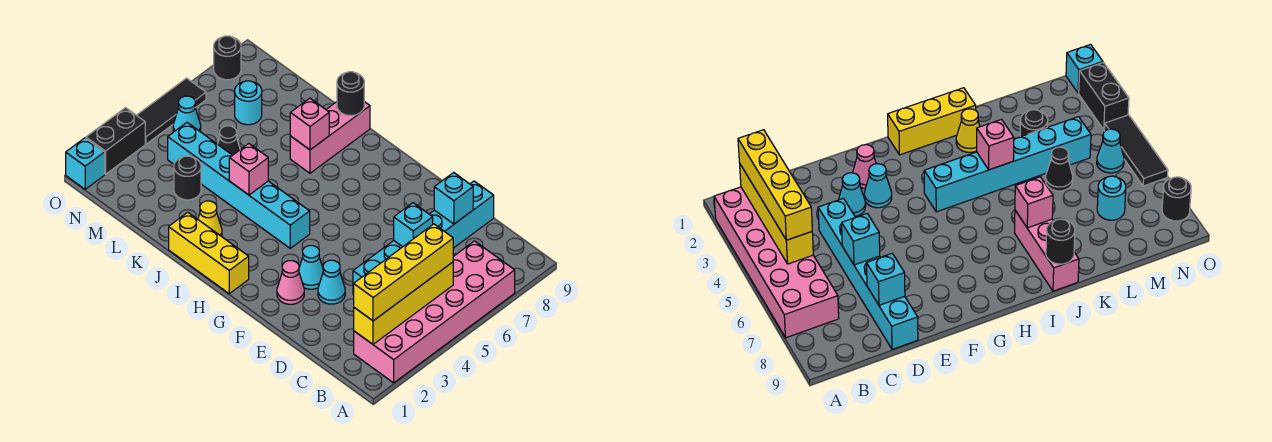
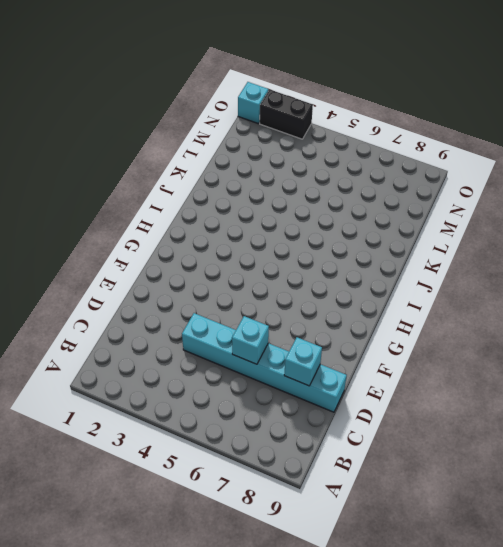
none -> pink 2x6 brick [354,241,515,383]
none -> cyan 1x1 cone [318,260,345,304]
none -> pink 1x1 cone [277,261,304,304]

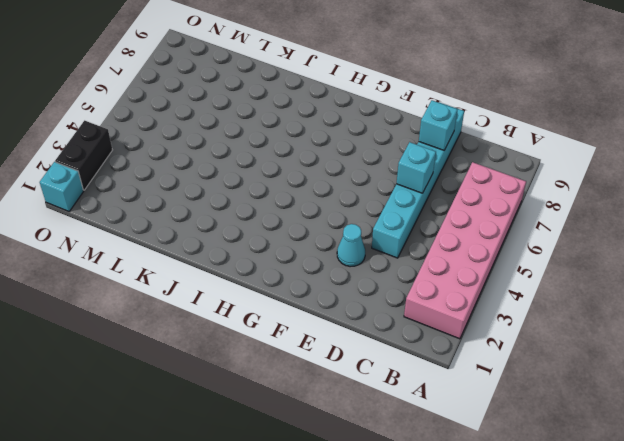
none -> pink 1x1 cone [277,261,304,304]
none -> cyan 1x1 cone [299,246,323,289]
none -> yellow 1x3 brick [169,212,249,294]

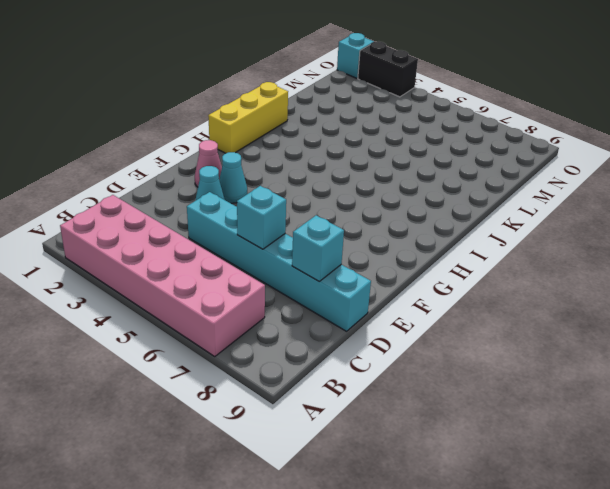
none -> cyan 1x6 brick [168,123,310,248]
none -> yellow 1x1 cone [198,201,222,237]
none -> pink 1x3 brick [290,102,370,173]

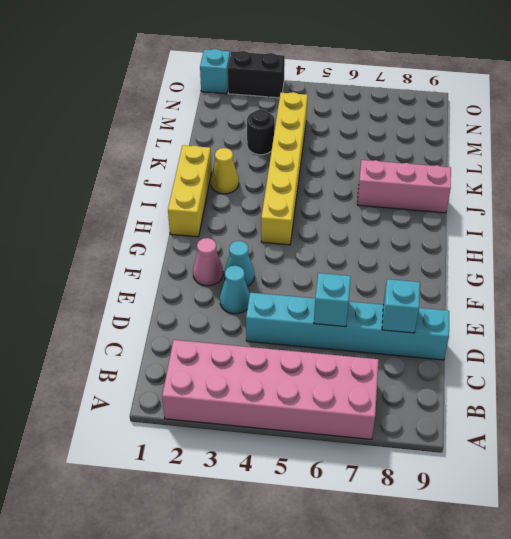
yellow 1x6 brick [261,92,308,245] -> cyan 1x6 brick [168,123,310,248]
none -> black 1x1 cone [218,126,240,155]
none -> cyan 1x1 round brick [235,81,262,125]
none -> cyan 1x1 cone [173,96,201,132]

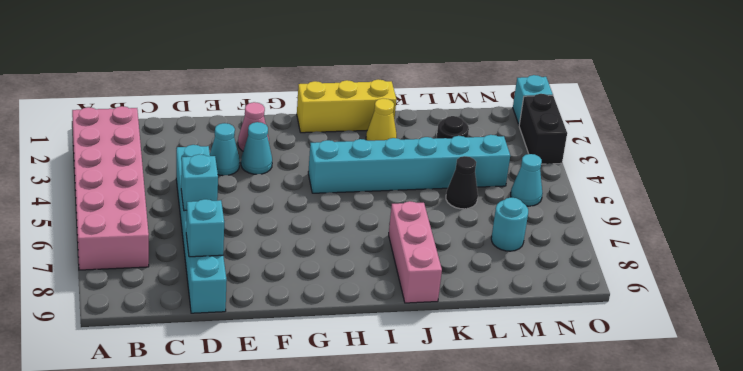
none -> black 1x3 tile [137,78,206,144]
none -> black 1x1 round brick [214,36,241,80]
none -> yellow 1x4 brick [354,262,453,344]

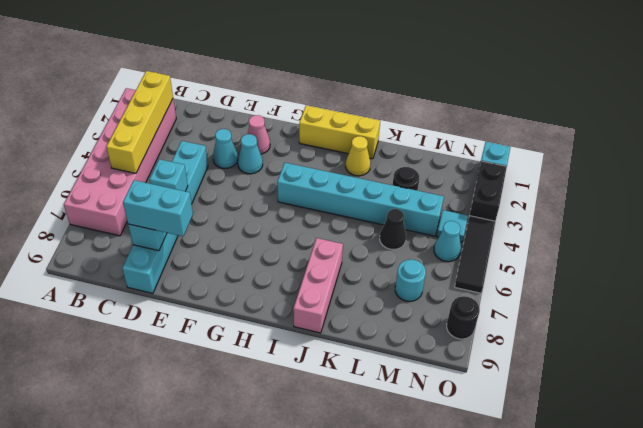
cyan 1x2 brick [123,180,193,236] -> none
cyan 1x1 tile [437,210,468,242] -> none
none -> pink 1x1 brick [229,144,268,195]
none -> pink 1x1 brick [290,98,329,150]
none -> black 1x1 round brick [337,72,364,115]

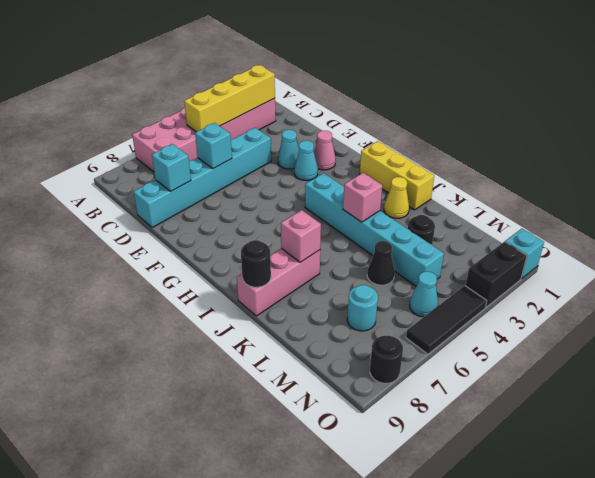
none -> yellow 1x4 brick [354,224,453,321]

